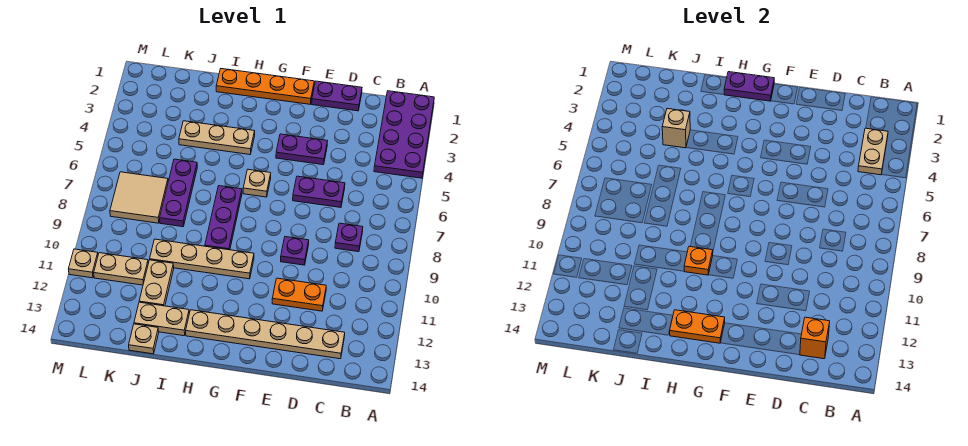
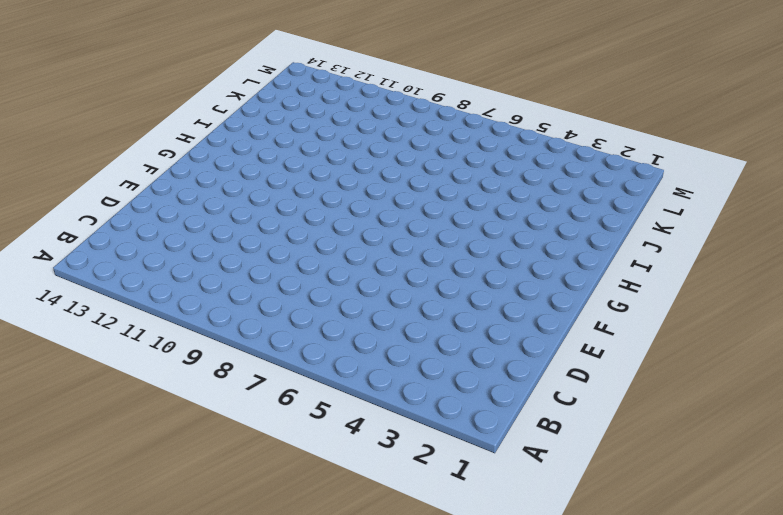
none -> purple 2x4 plate [374,91,434,178]
none -> purple 1x1 plate [335,223,363,252]
none -> tan 1x6 plate [186,310,345,359]

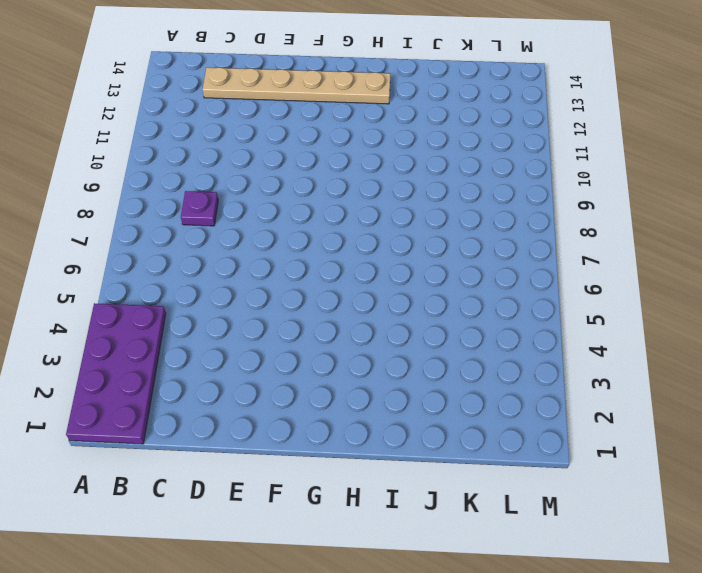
none -> purple 1x2 plate [312,81,362,111]
none -> purple 1x2 plate [293,176,345,207]
none -> orange 1x2 plate [272,278,326,311]

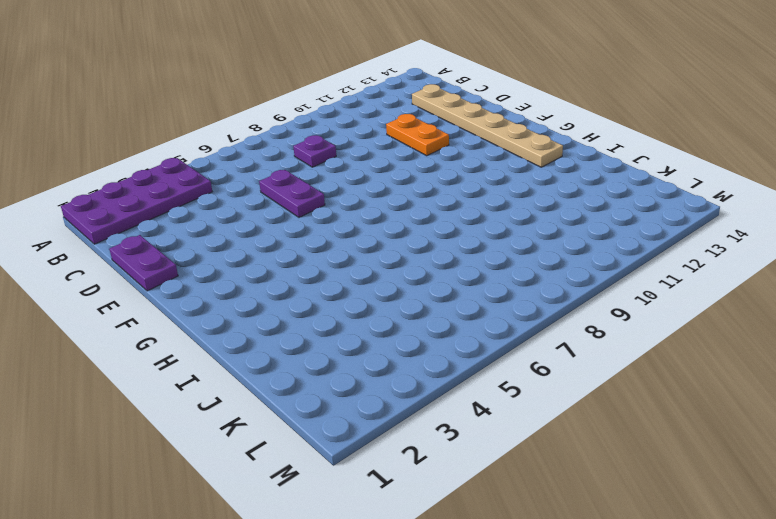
none -> purple 1x2 plate [276,134,327,165]
none -> purple 1x1 plate [281,237,309,265]
none -> orange 1x4 plate [216,69,314,104]

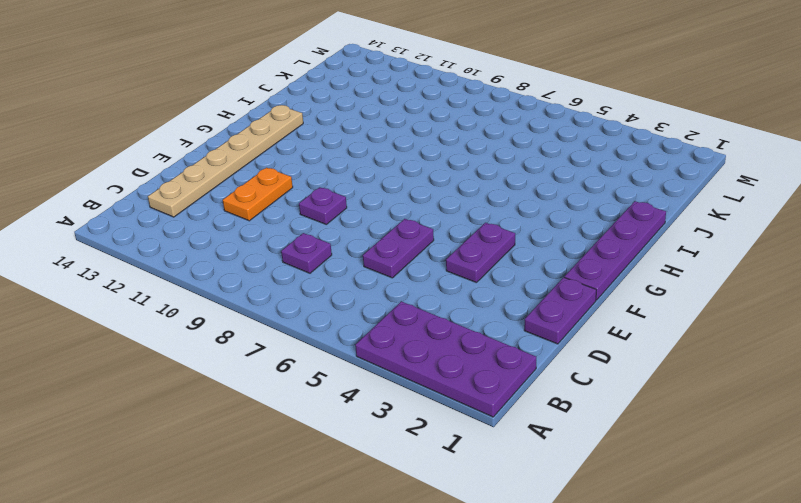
purple 1x4 plate [564,201,666,300] -> orange 1x4 plate [216,69,314,104]
none -> tan 1x1 plate [243,169,271,197]
none -> tan 1x4 plate [150,239,254,279]
none -> tan 1x3 plate [179,121,255,155]

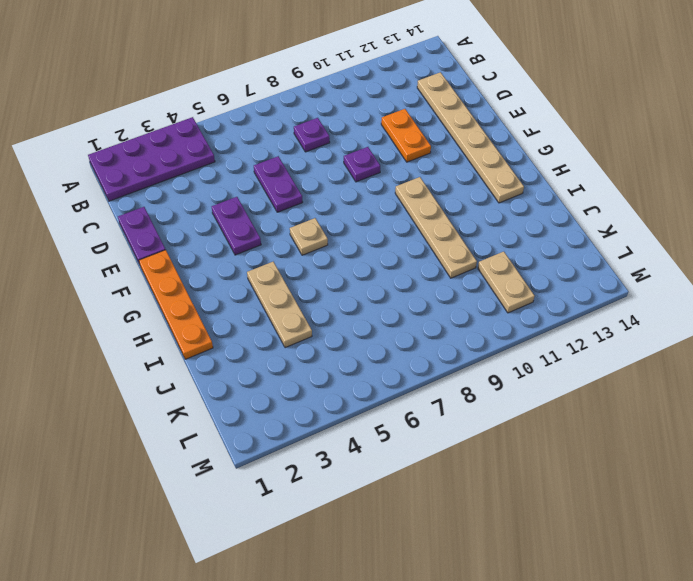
none -> purple 1x3 plate [205,186,242,250]
none -> tan 1x2 plate [134,302,189,336]
none -> purple 1x3 plate [160,159,197,227]

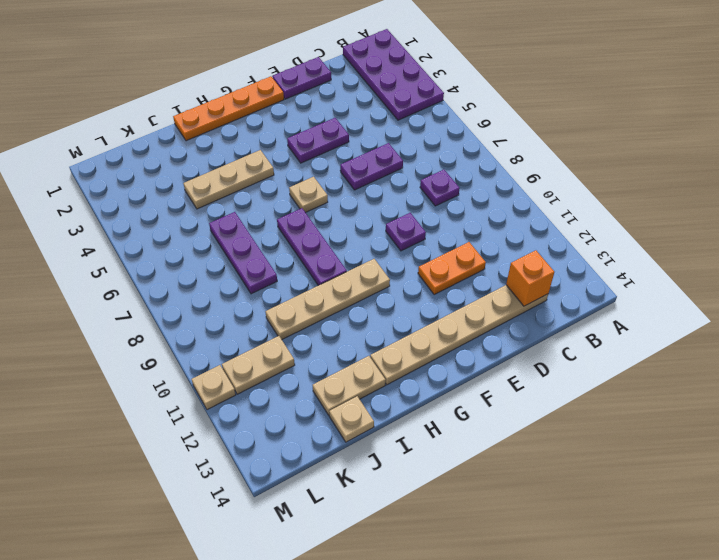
none -> tan 1x2 plate [139,260,174,306]
none -> tan 2x2 tile [110,172,168,223]
none -> tan 1x2 plate [858,128,888,175]

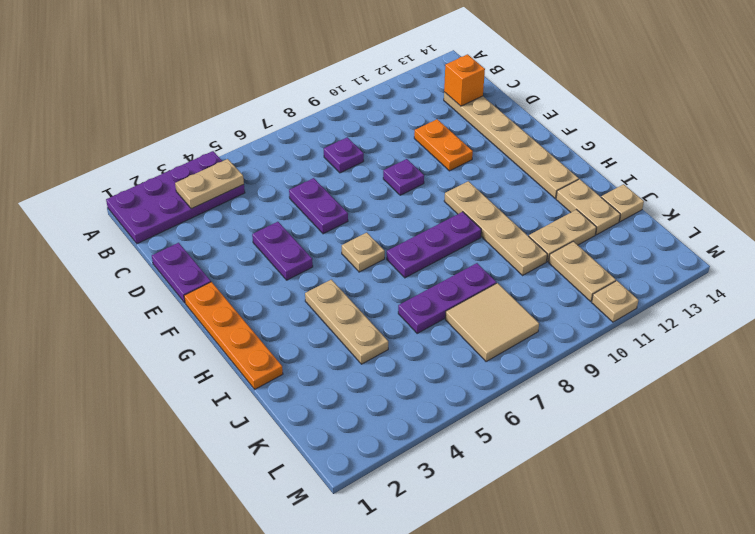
none -> purple 1x2 plate [724,72,774,101]
none -> orange 1x2 plate [670,310,725,343]
none -> orange 1x1 plate [684,246,713,275]

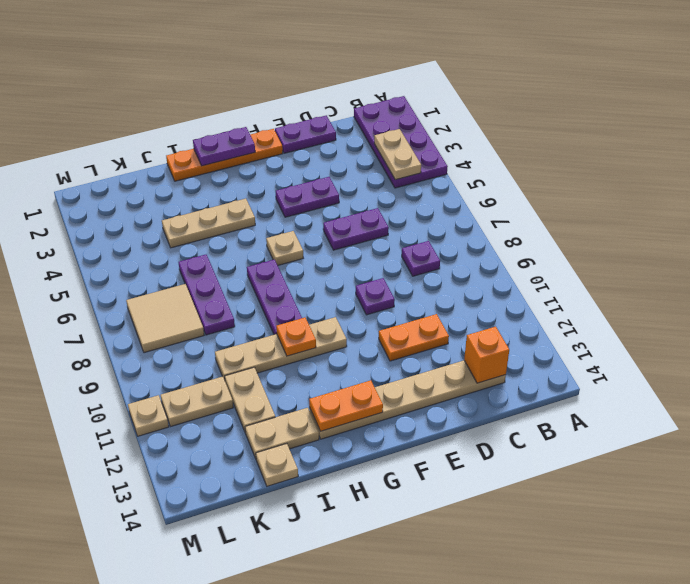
none -> tan 1x1 brick [662,109,690,148]

